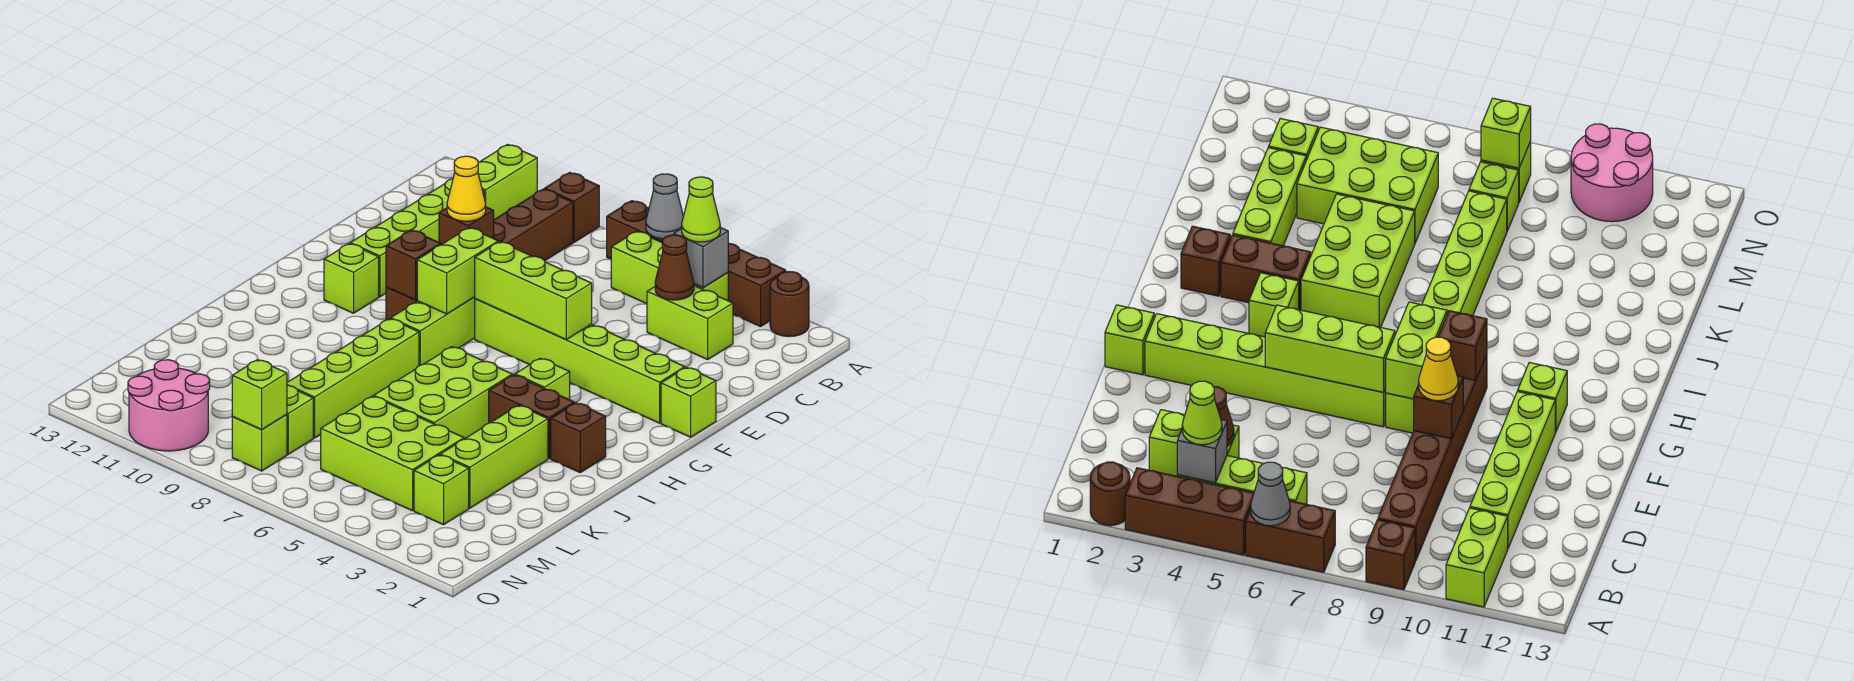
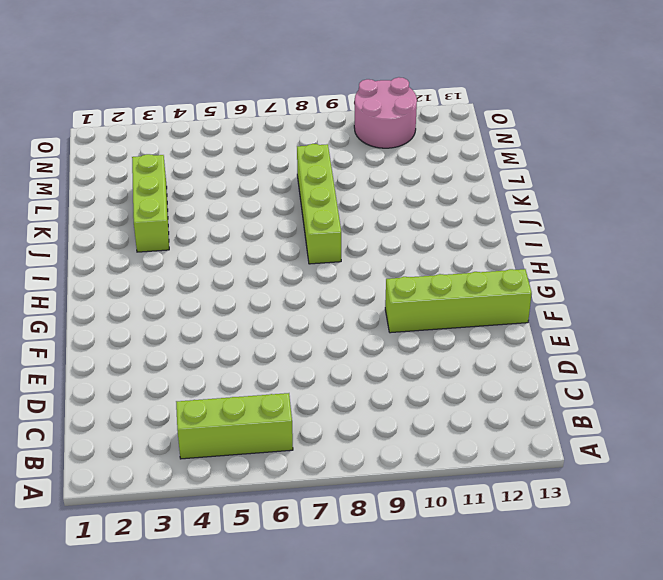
lime 1x4 brick [385,269,532,333] -> lime 1x4 brick turned to [350,179,484,297]
none -> brown 1x1 round brick [770,272,809,337]
none -> brown 1x3 brick [728,243,786,327]
none -> brown 1x2 brick [607,201,663,259]
none -> brown 1x1 brick [545,173,599,242]

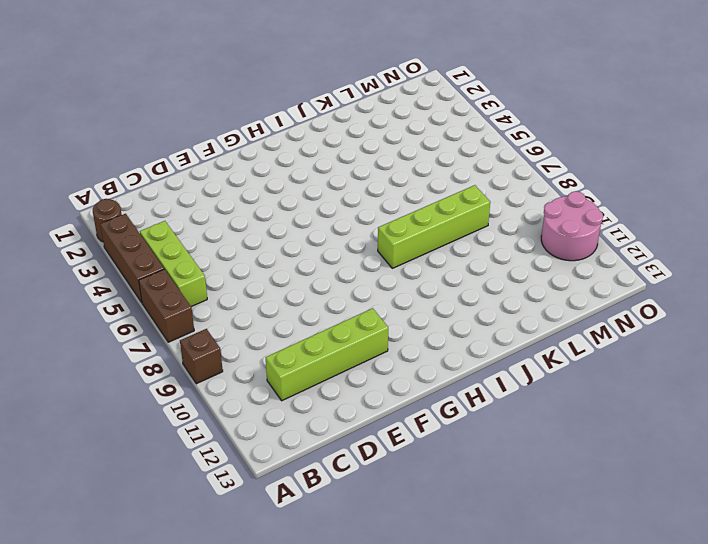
none -> lime 1x2 brick [478,144,537,219]
none -> brown 1x6 brick [386,189,573,320]
none -> lime 1x2 brick [647,286,733,359]
none -> lime 1x1 brick [661,367,716,437]

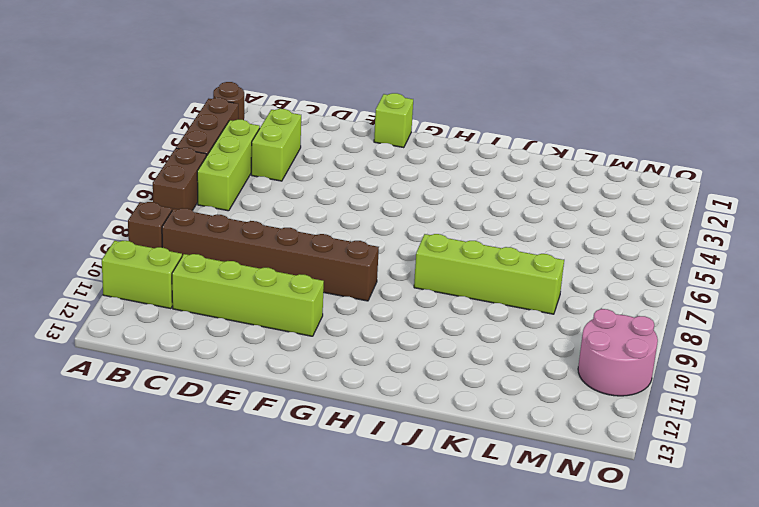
none -> lime 1x6 brick [475,299,685,423]
none -> lime 1x3 brick [391,297,475,366]
none -> lime 1x1 brick [324,244,379,313]
none -> lime 1x1 brick [515,358,570,400]

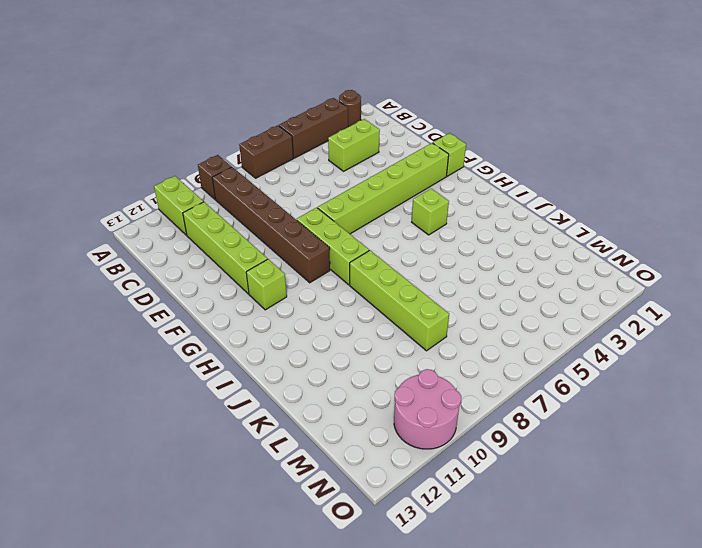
none -> lime 1x3 brick [611,231,728,304]
none -> brown 1x1 brick [551,403,606,473]
none -> brown 1x2 brick [489,375,574,458]
none -> lime 2x3 brick [374,347,512,439]

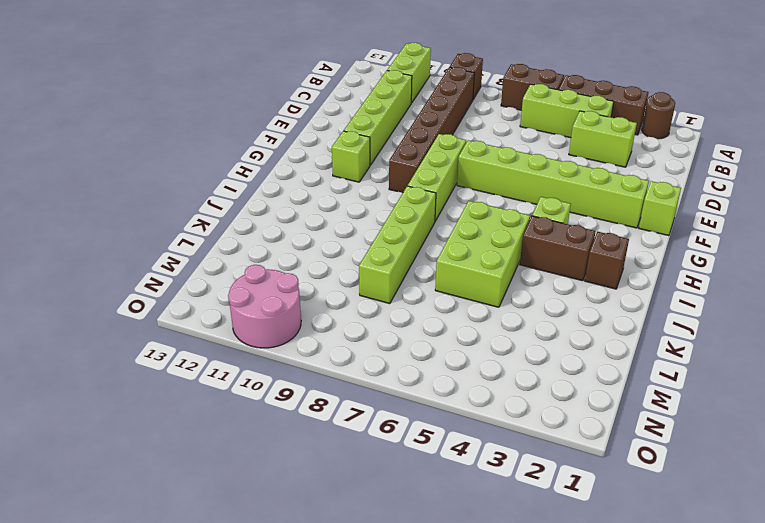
none -> lime 1x3 brick [440,405,548,508]
none -> lime 2x3 brick [321,396,464,511]
none -> lime 1x1 brick [414,455,469,525]
none -> lime 1x1 brick [287,385,313,454]

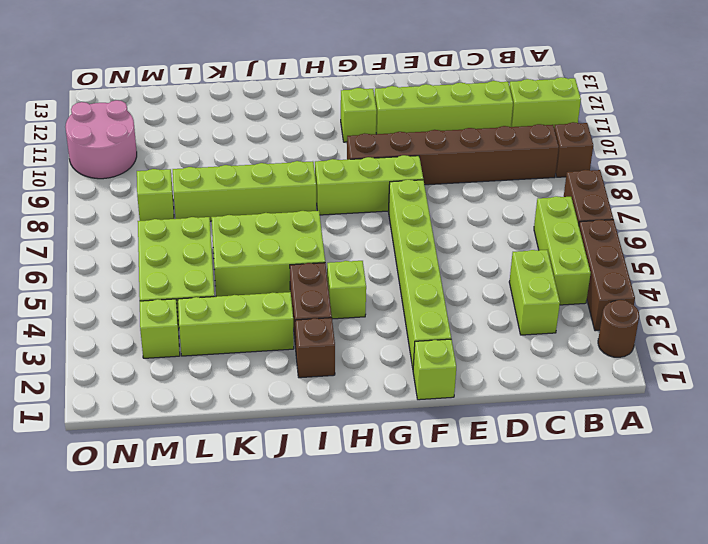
none -> lime 1x1 brick [232,414,287,471]
none -> grey 1x1 cone [646,174,683,239]
none -> grey 1x1 brick [674,227,728,288]
none -> brown 1x1 cone [655,235,694,300]

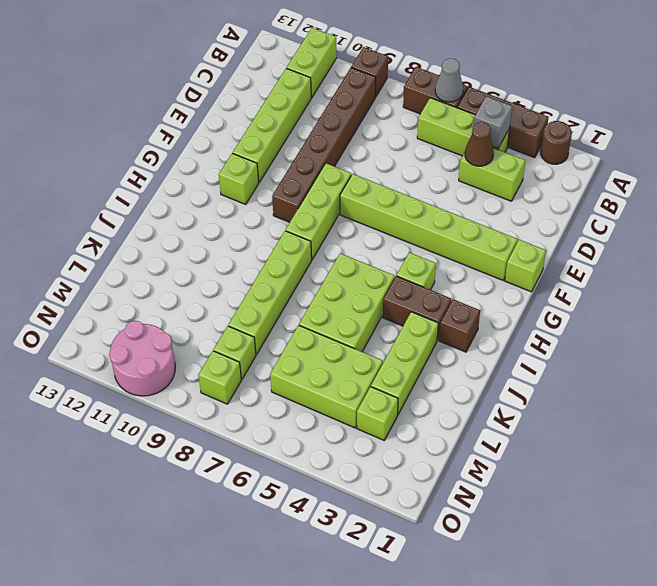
none -> brown 1x1 brick [439,207,494,245]
none -> lime 1x3 brick [475,242,592,340]
none -> lime 1x2 brick [417,228,498,314]
none -> brown 1x1 brick [386,230,441,300]

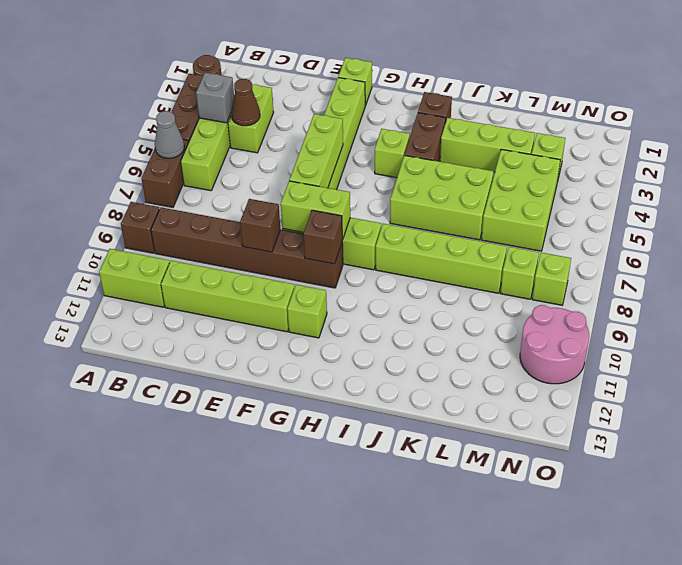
none -> lime 1x1 brick [232,359,287,429]
none -> lime 1x1 cone [682,177,720,242]
none -> yellow 1x1 cone [447,156,486,221]

